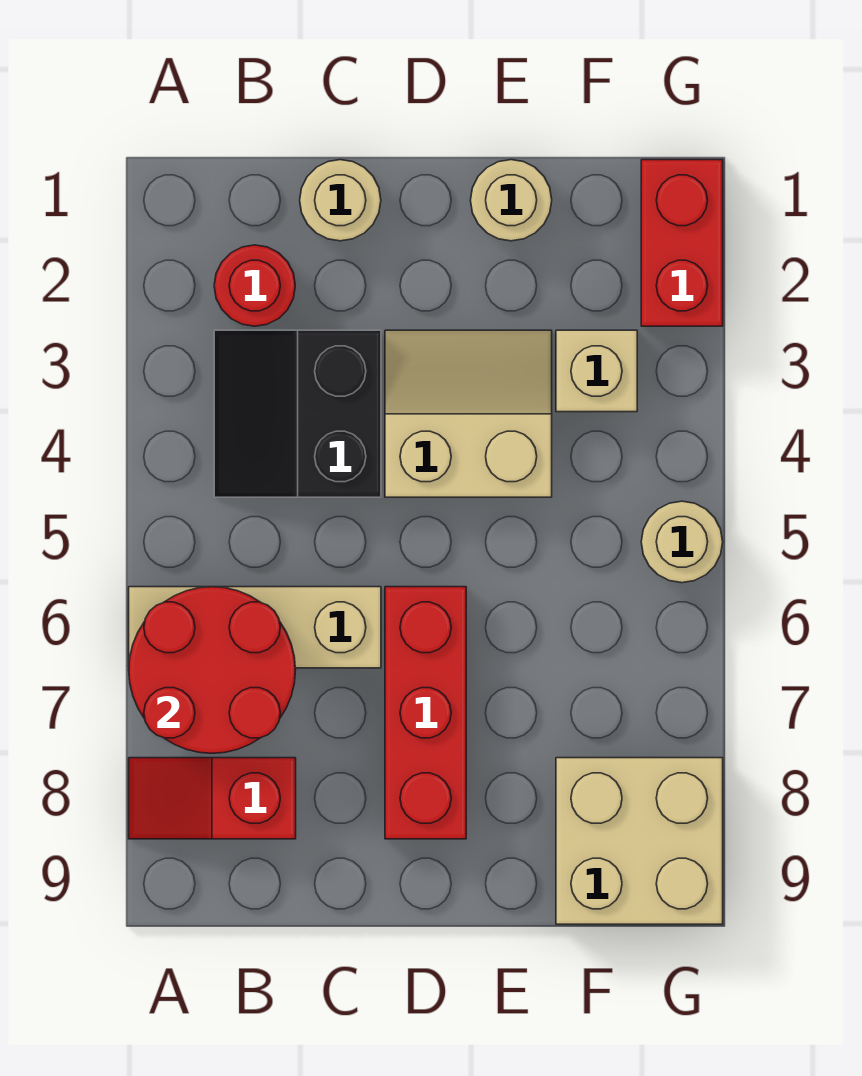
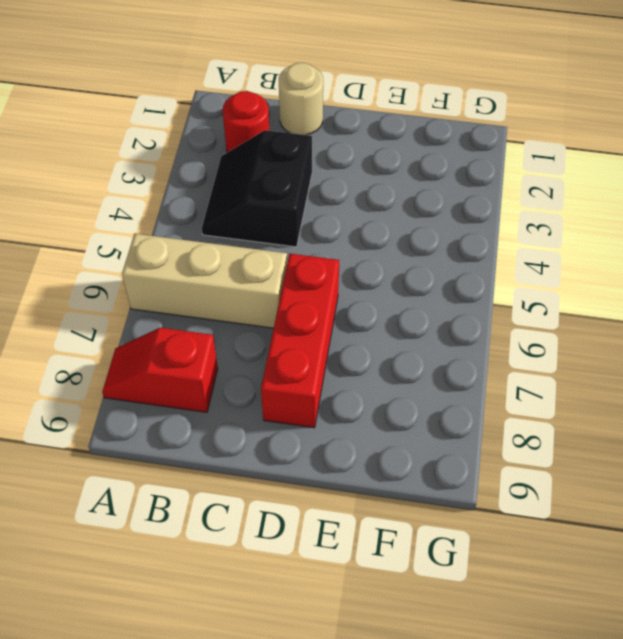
none -> tan 2x2 slope [385,330,552,497]
none -> tan 1x1 round brick [470,160,552,241]
none -> tan 1x1 brick [556,330,637,412]

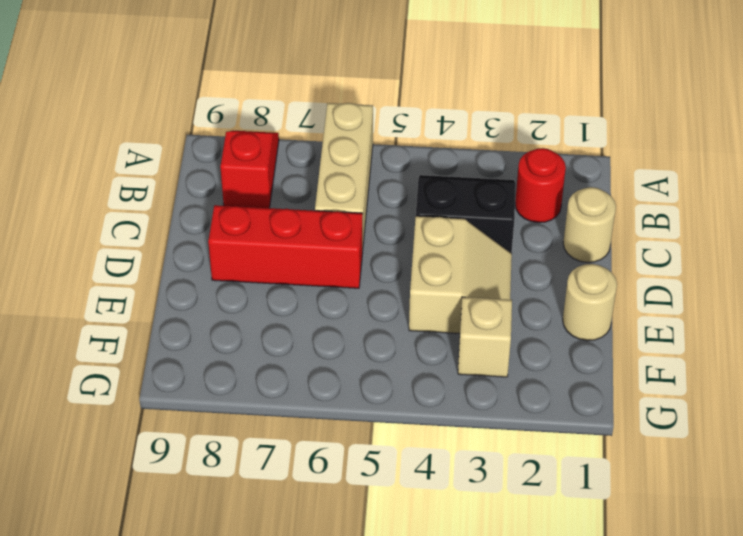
none -> tan 2x2 brick [556,758,723,924]
none -> red 1x2 brick [641,160,723,326]
none -> tan 1x1 round brick [641,501,723,583]

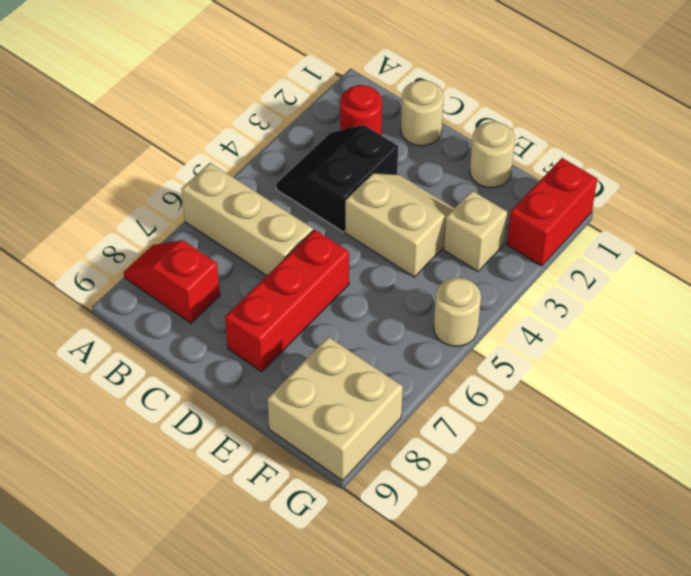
none -> red 2x2 round brick [129,587,295,753]

